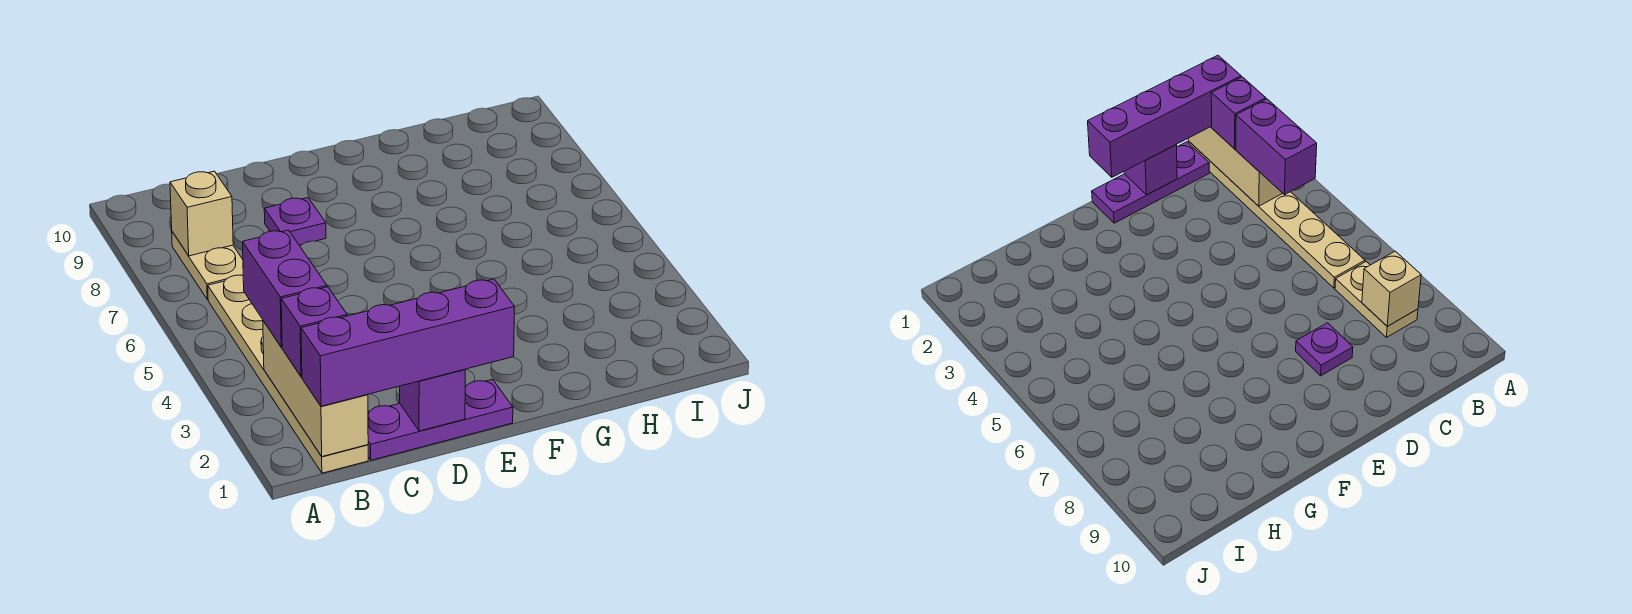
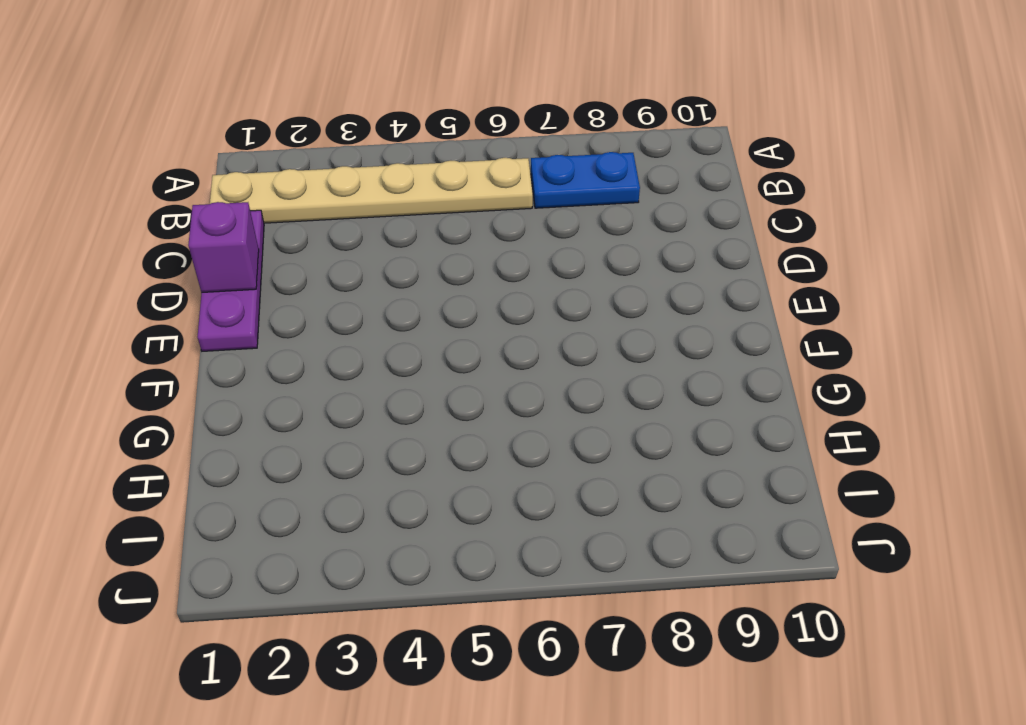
blue 1x2 plate [531,152,640,208] -> tan 1x2 plate [172,232,243,300]
none -> purple 1x1 plate [264,198,326,245]
none -> tan 1x3 brick [263,321,368,457]

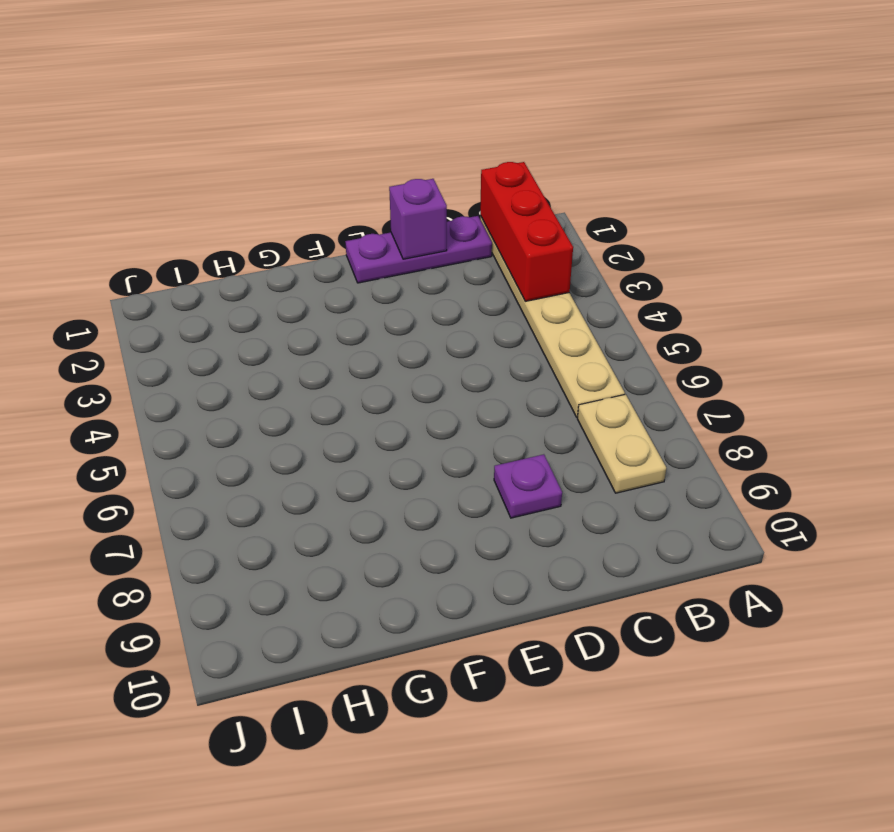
red 1x3 brick [480,162,573,301] -> tan 1x3 brick [263,321,368,457]
none -> tan 1x1 brick [170,171,233,256]
none -> purple 1x4 brick [301,279,515,406]

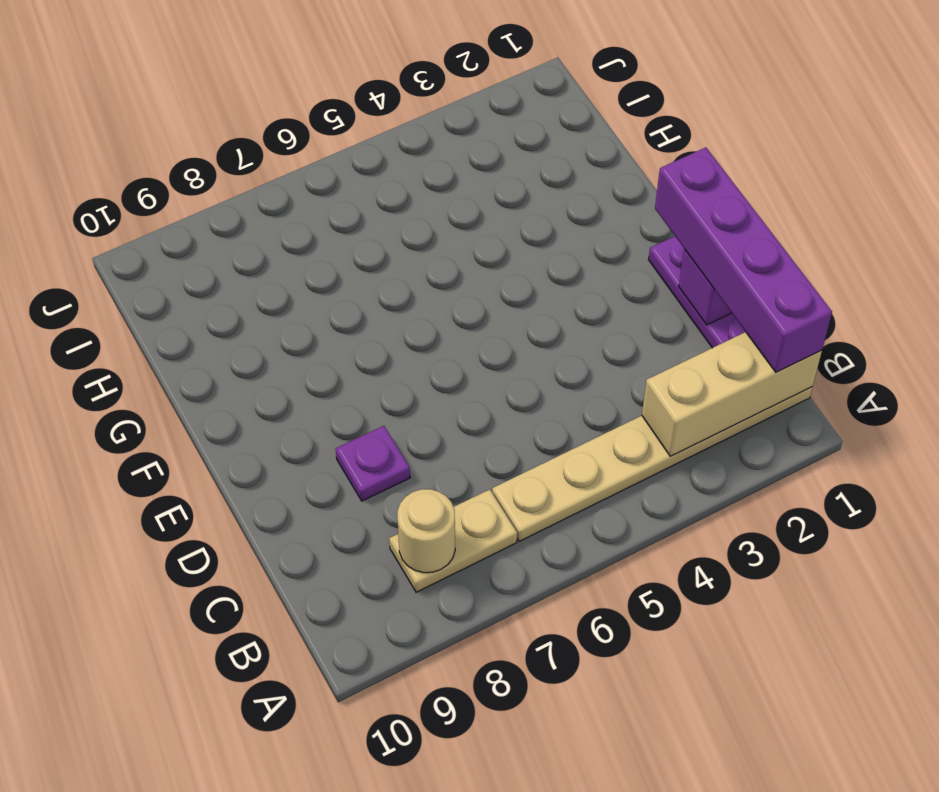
tan 1x1 round brick [397,489,455,573] -> tan 1x1 brick [170,171,233,256]
none -> purple 1x1 brick [281,287,347,377]
none -> purple 1x2 brick [243,230,327,347]

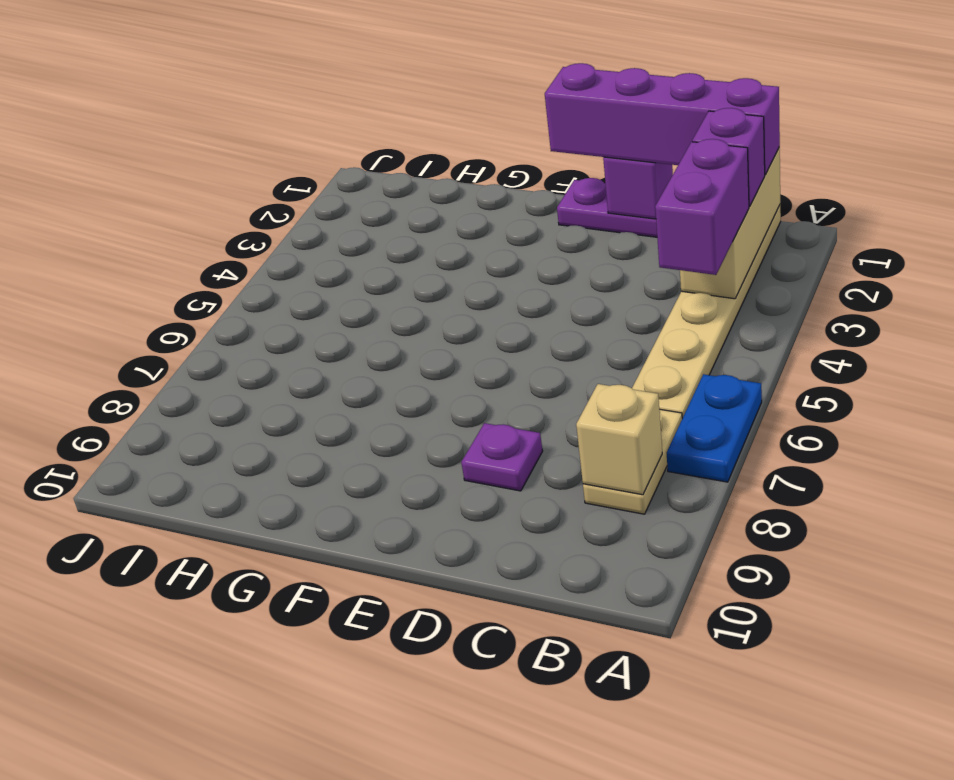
blue 1x2 plate [667,374,762,482] -> none

